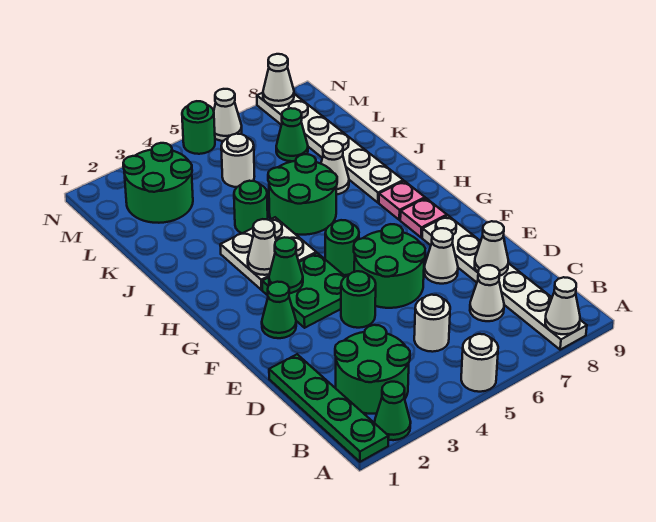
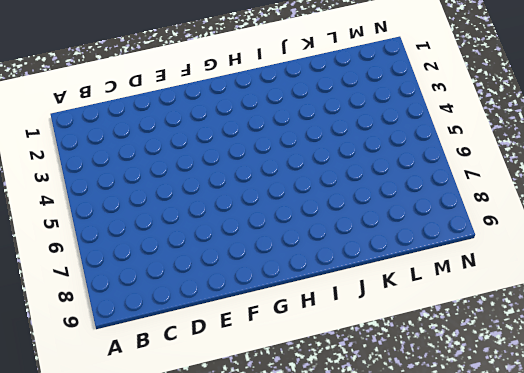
none -> green 1x4 plate [269,354,389,462]
none -> green 1x1 cone [375,382,411,440]
none -> white 1x1 round brick [461,334,498,392]
none -> white 1x6 plate [422,216,587,350]

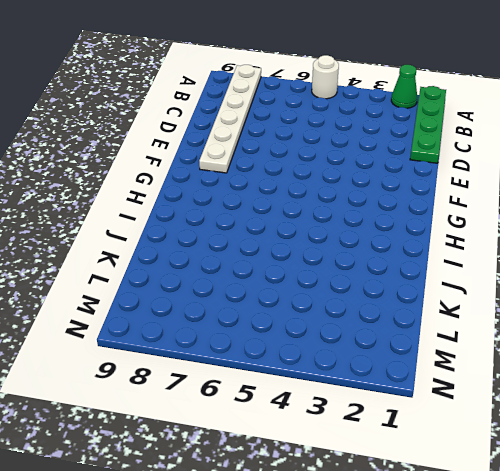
none -> green 2x2 round brick [335,325,410,414]
none -> white 1x1 round brick [414,295,450,352]
none -> white 1x1 cone [470,265,504,321]
none -> green 1x1 round brick [341,271,376,328]

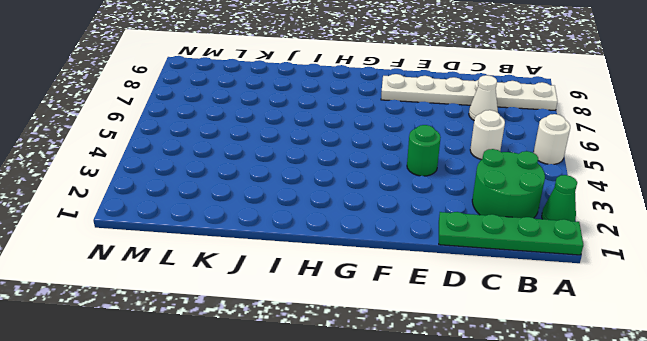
none -> green 2x2 round brick [354,224,425,308]
none -> white 1x1 cone [424,228,458,284]
none -> green 1x1 cone [262,282,296,338]
none -> green 2x2 plate [262,253,345,328]

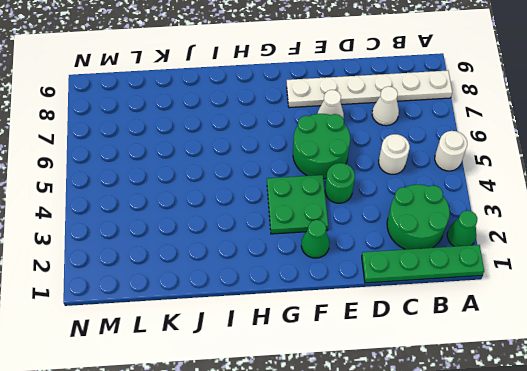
none -> green 1x1 round brick [325,220,359,275]
none -> pink 1x1 plate [400,198,447,237]
none -> white 2x2 plate [220,217,316,290]
none -> pink 1x1 plate [379,181,425,220]

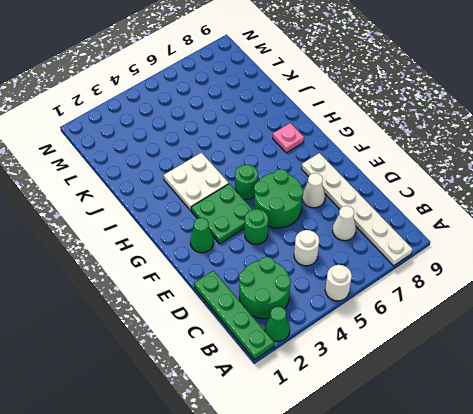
none -> pink 1x1 plate [400,198,447,237]
none -> green 2x2 round brick [268,154,337,235]
none -> white 1x6 plate [257,93,403,203]
none -> green 1x1 round brick [234,181,268,233]

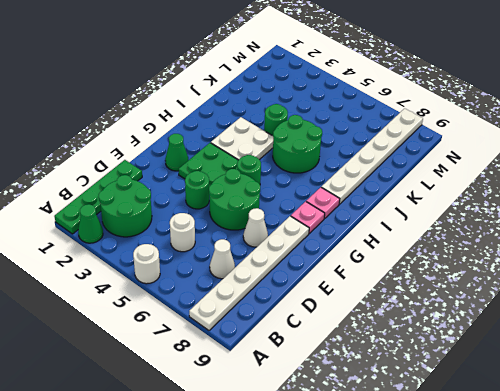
none -> white 1x1 cone [321,141,349,194]
none -> green 2x2 round brick [123,143,193,223]
none -> white 1x1 round brick [221,134,254,187]
none -> green 1x1 cone [276,108,308,161]

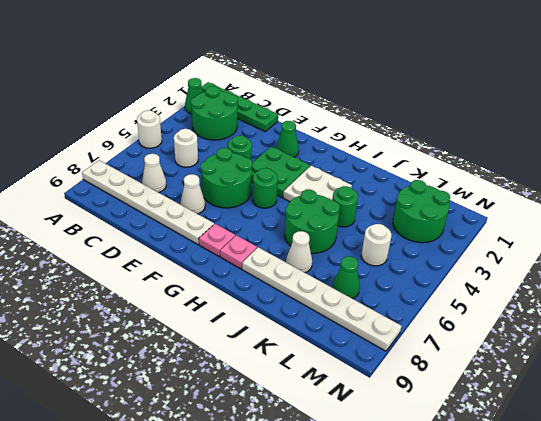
none -> green 1x1 round brick [182,101,215,154]
none -> white 1x1 cone [214,89,242,141]
none -> white 1x1 cone [545,277,580,334]
none -> white 1x1 cone [475,221,508,276]

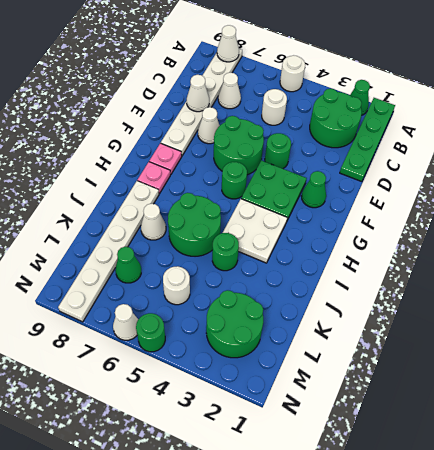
none -> green 1x1 cone [269,237,303,293]
none -> white 1x1 cone [248,219,276,275]
none -> white 1x1 cone [263,54,294,106]

